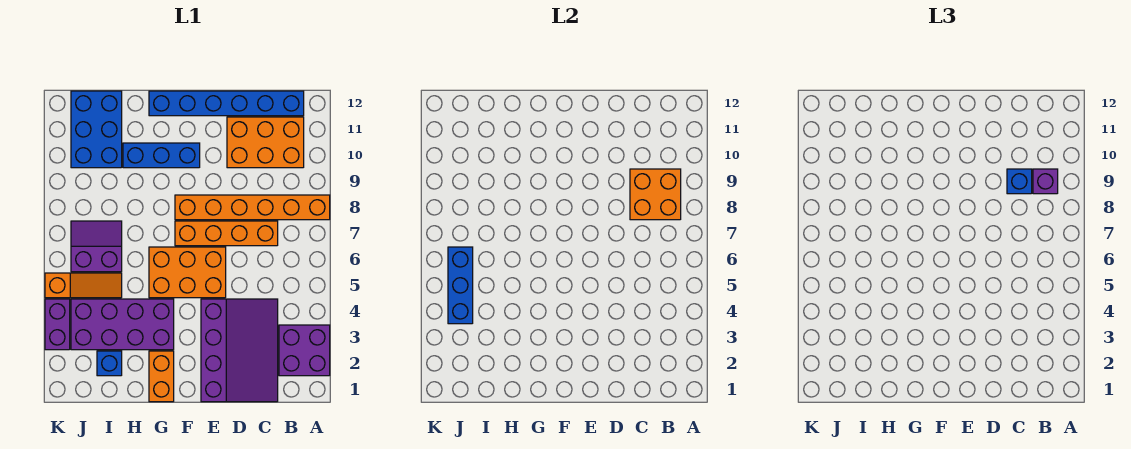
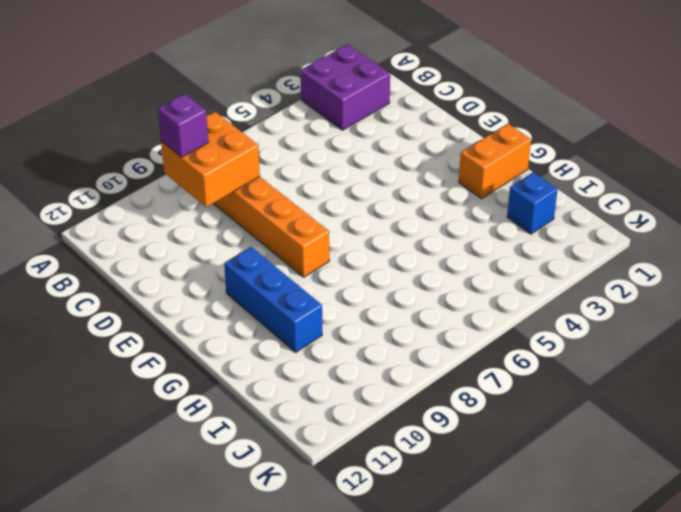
none -> orange 2x3 brick [227,117,304,168]
none -> blue 1x6 brick [149,91,304,116]
none -> purple 3x4 slope [201,299,278,402]

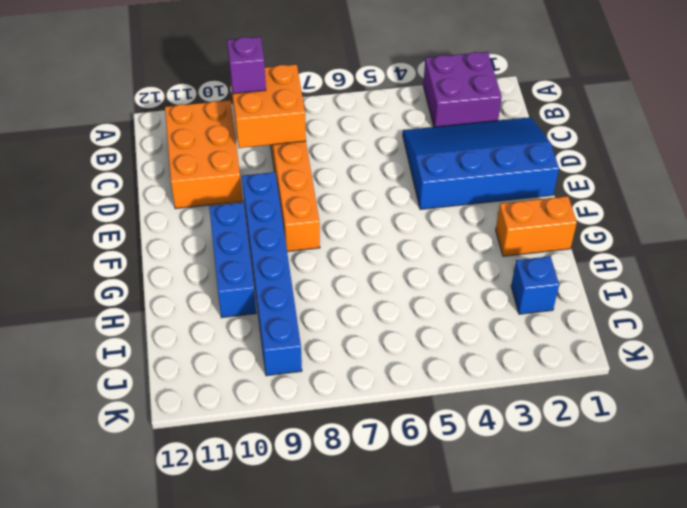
blue 3x4 slope [403,117,559,209] -> purple 3x4 slope [201,299,278,402]
blue 1x6 brick [242,172,302,376] -> blue 1x6 brick moved to [149,91,304,116]
none -> orange 1x4 brick [175,221,278,246]
none -> orange 2x3 brick [149,247,226,298]
none -> purple 2x4 brick [71,299,174,350]

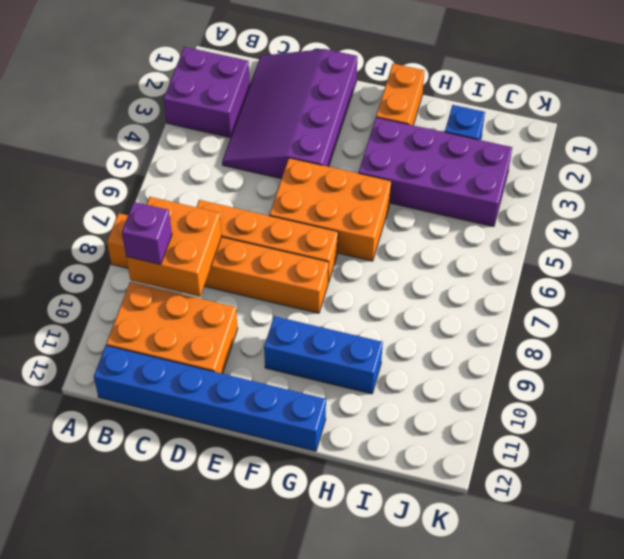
none -> orange 1x3 slope [45,273,122,298]
none -> purple 2x2 slope [71,221,122,272]
none -> blue 2x3 brick [71,91,122,168]

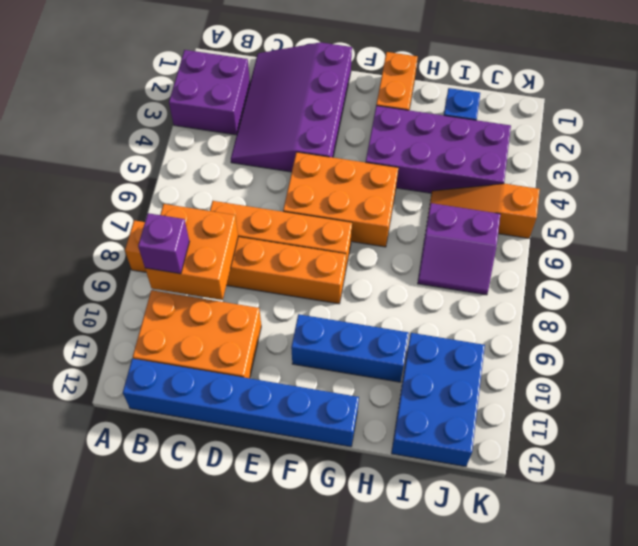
none -> purple 1x2 brick [45,299,70,350]
none -> blue 1x3 brick [448,247,473,324]
none -> blue 1x1 brick [1007,169,1032,194]

